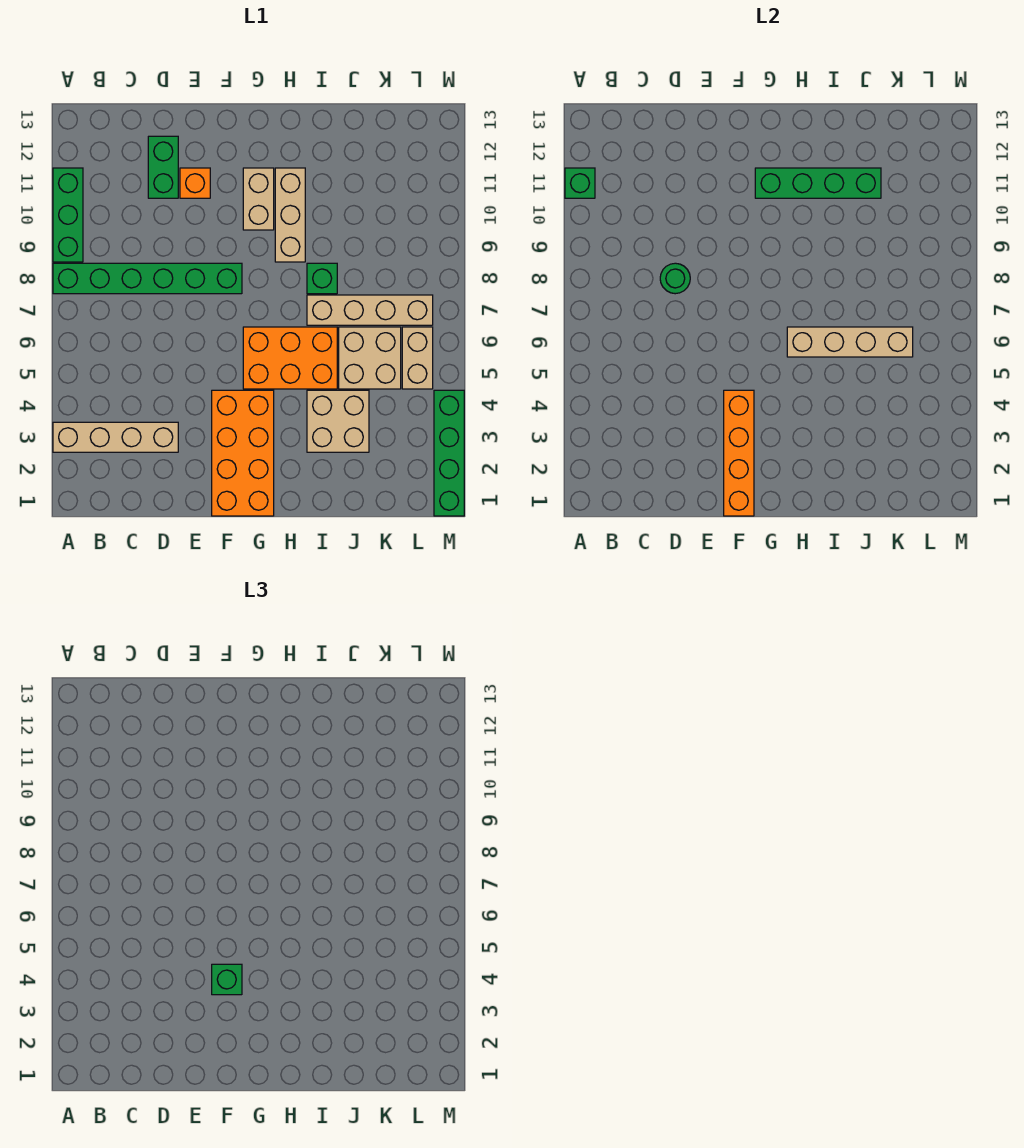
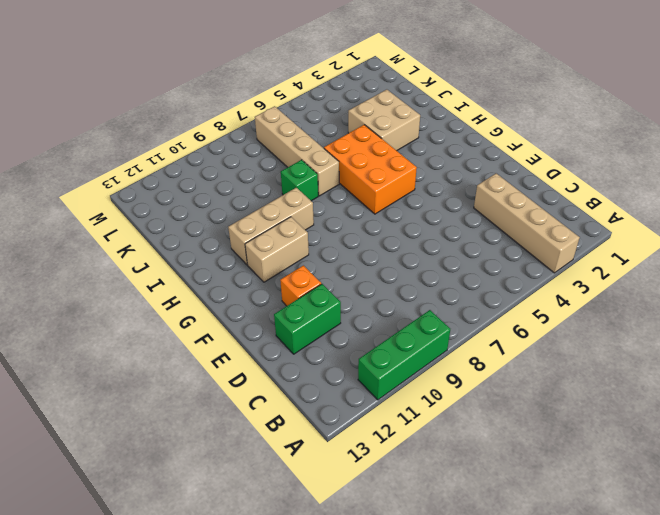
none -> green 1x6 brick [53,263,242,294]
none -> orange 2x4 brick [212,390,274,516]
none -> tan 2x2 brick [339,327,401,389]

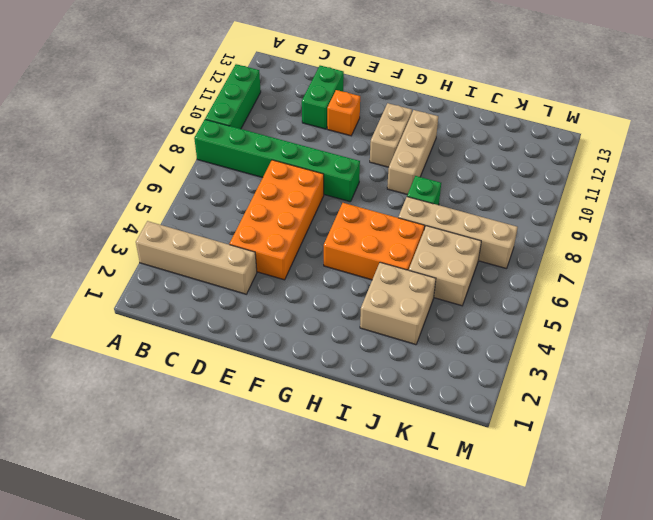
orange 2x4 brick [230,160,324,280] -> orange 2x4 brick moved to [212,390,274,516]
none -> tan 1x2 brick [402,327,433,389]
none -> green 1x4 brick [434,390,464,516]
none -> green 1x1 brick [565,168,595,198]

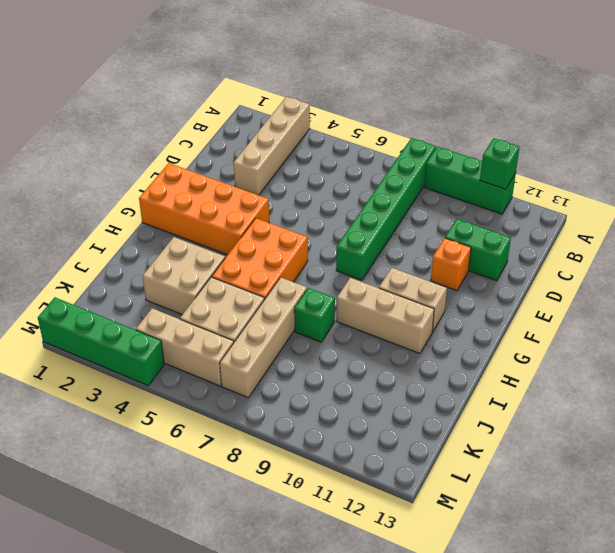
tan 1x3 brick [136,308,234,386] -> tan 1x2 brick [402,327,433,389]
none -> green 1x1 round brick [660,263,690,294]
none -> orange 1x4 brick [724,390,754,516]
none -> green 1x4 brick [755,168,881,198]

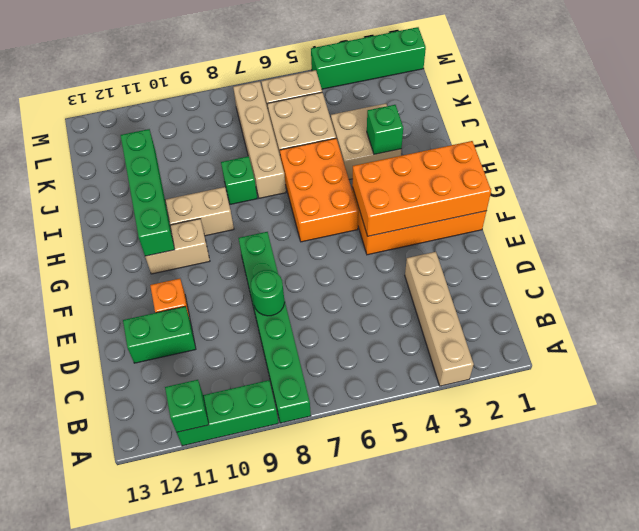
orange 2x4 brick [352,141,491,236] -> orange 1x4 brick [724,390,754,516]
green 1x1 brick [367,105,403,154] -> green 1x1 brick moved to [212,964,242,995]
none -> tan 1x4 brick [787,327,913,357]

